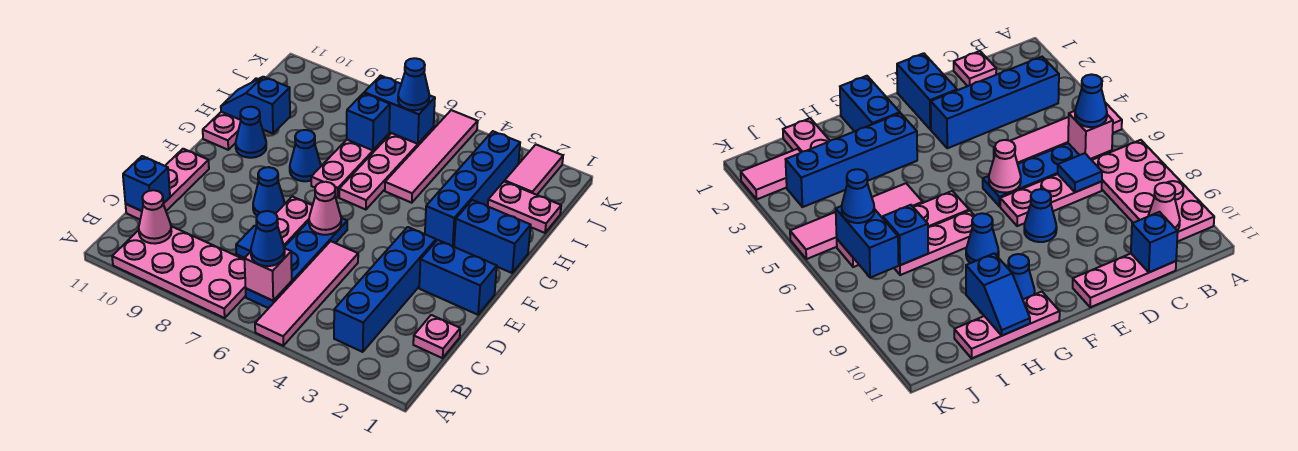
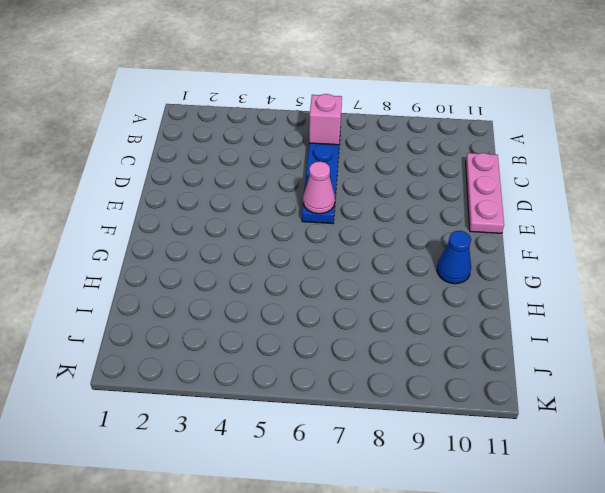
none -> pink 1x4 tile [255,241,358,346]
none -> pink 2x4 plate [112,226,246,318]
none -> blue 1x4 brick [334,227,436,352]

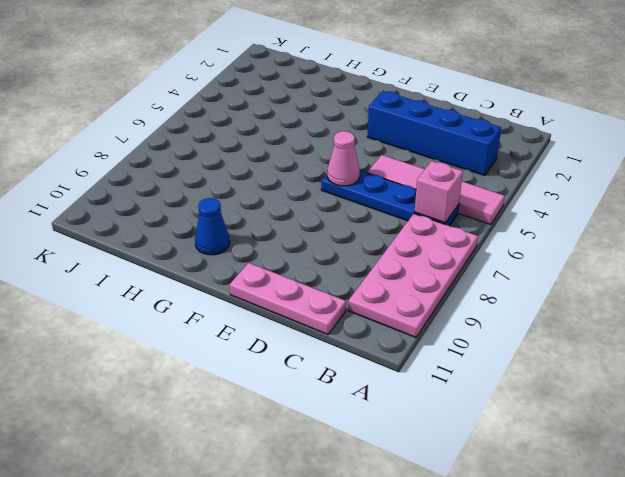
none -> pink 1x1 plate [413,315,460,358]
none -> pink 1x3 plate [236,197,313,259]
none -> blue 1x2 brick [419,240,497,315]

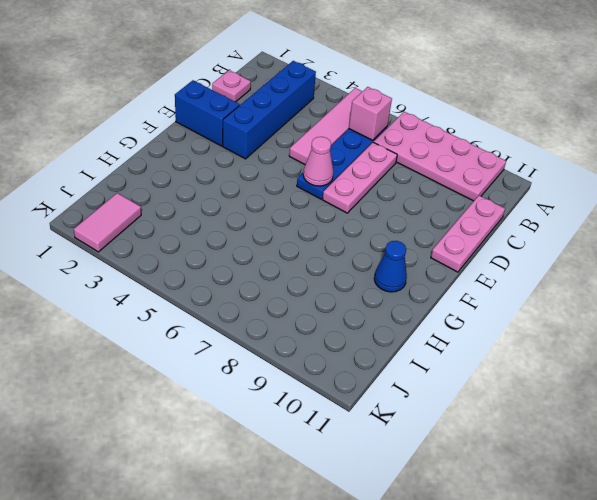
none -> blue 1x1 cone [253,167,285,215]
none -> blue 1x2 brick [454,200,531,273]
none -> blue 1x4 brick [425,131,520,246]

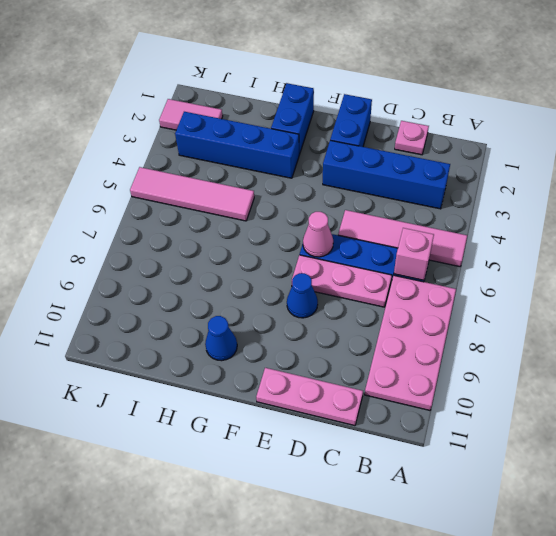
none -> pink 1x4 plate [339,127,434,210]
none -> pink 1x3 plate [311,134,389,197]
none -> blue 1x1 cone [290,130,321,181]

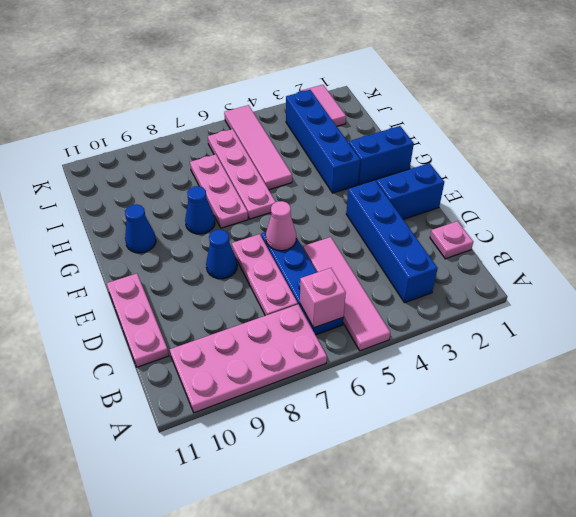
none -> pink 1x3 plate [203,78,258,150]
none -> pink 1x2 plate [488,181,561,233]
none -> pink 1x1 cone [139,190,171,244]

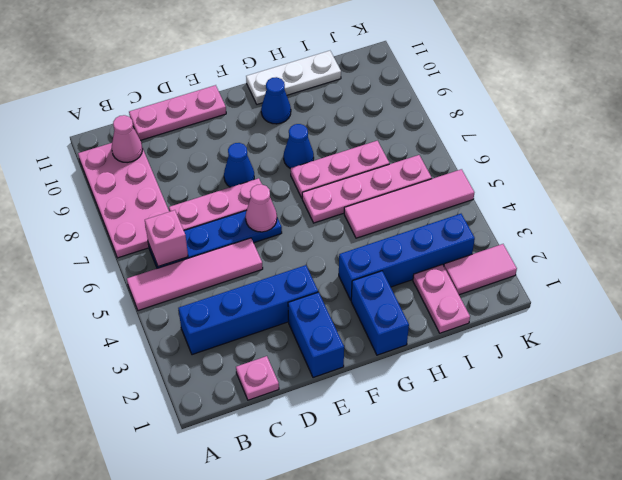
white 1x3 plate [246,51,341,104] -> pink 1x3 plate [203,78,258,150]
none -> blue 1x1 tile [236,226,257,258]
none -> blue 1x1 brick [123,156,170,211]
none -> blue 1x2 slope [221,77,290,134]

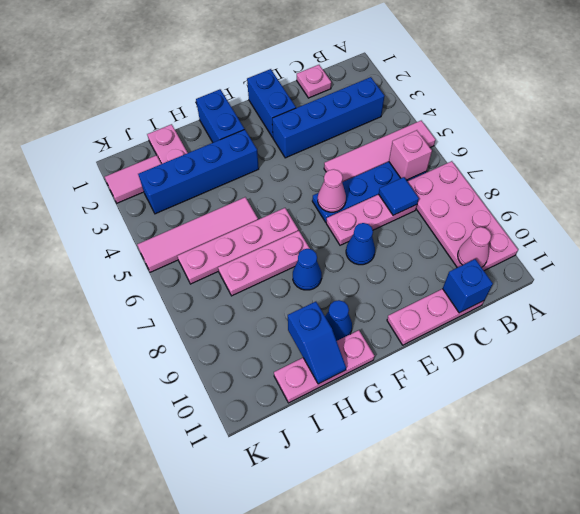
none -> blue 1x1 brick [347,93,390,150]
none -> blue 1x2 brick [364,76,435,144]
none -> blue 1x1 cone [251,211,285,266]

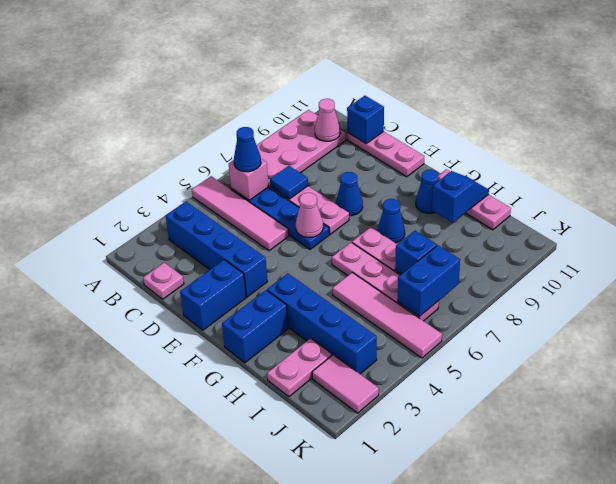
none -> blue 1x1 cone [398,58,429,110]

